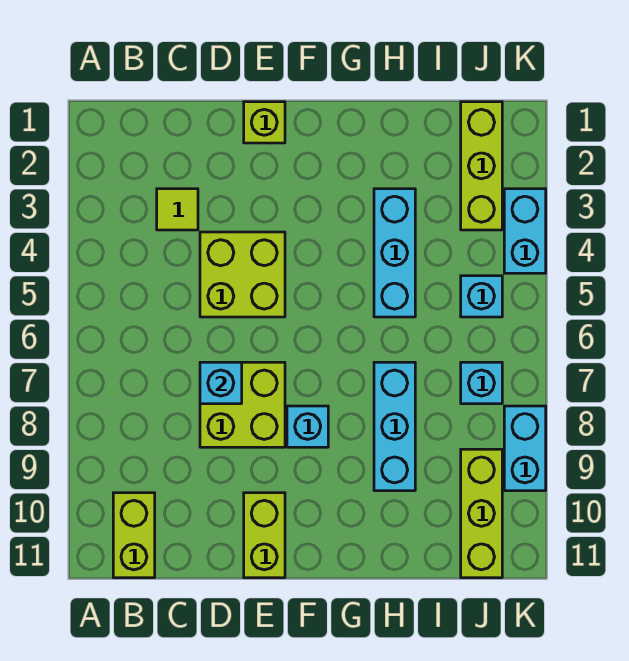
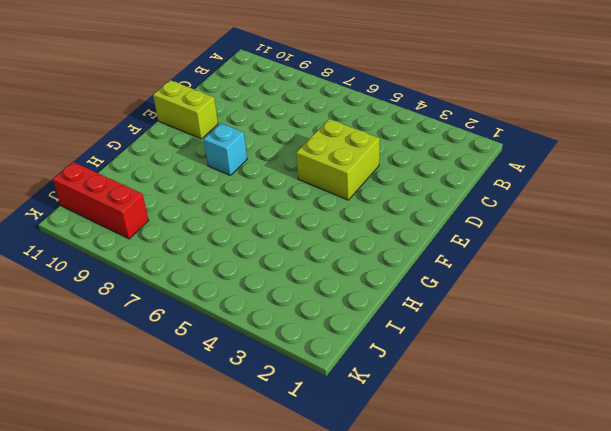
red 1x3 brick [53,162,149,239] -> lime 1x3 brick [461,449,502,578]
none -> lime 1x2 brick [113,493,155,578]
none -> lime 1x1 tile [157,189,198,230]
none -> lime 2x2 brick [200,362,285,447]

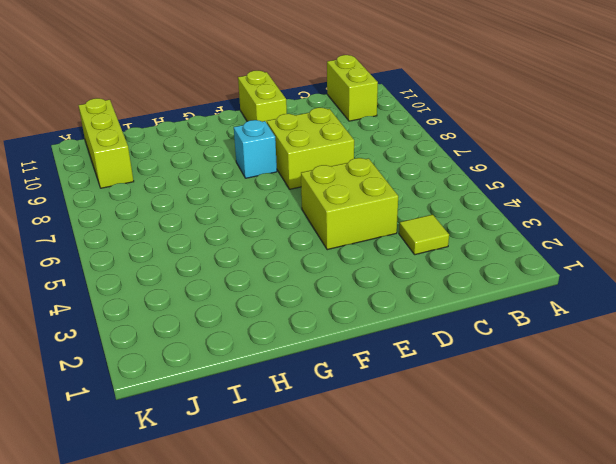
none -> lime 1x1 brick [244,102,285,143]
none -> cyan 1x3 brick [374,189,415,317]
none -> cyan 1x3 brick [374,362,415,491]

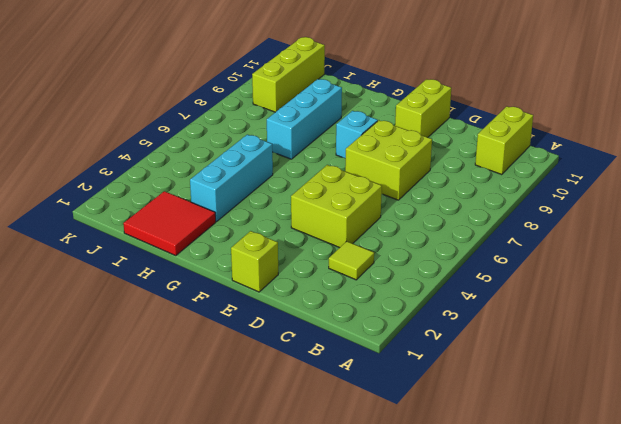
red 2x2 tile [123,191,216,256] -> none
none -> lime 1x3 brick [461,102,502,230]
none -> cyan 1x1 brick [461,276,502,317]
none -> cyan 1x1 brick [461,362,502,404]

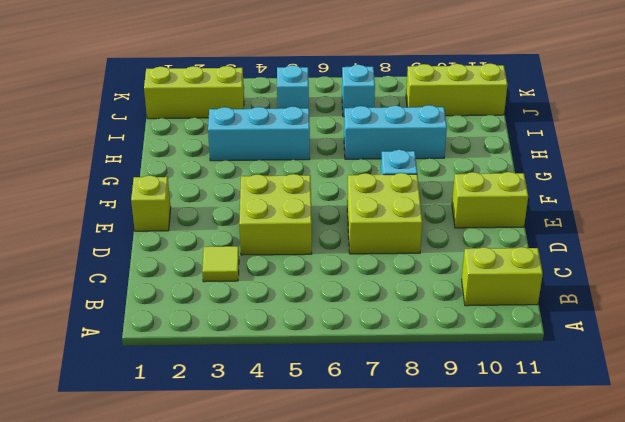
none -> cyan 1x2 brick [504,189,546,273]
none -> cyan 1x2 brick [504,406,546,491]
none -> cyan 1x1 brick [200,362,242,404]

